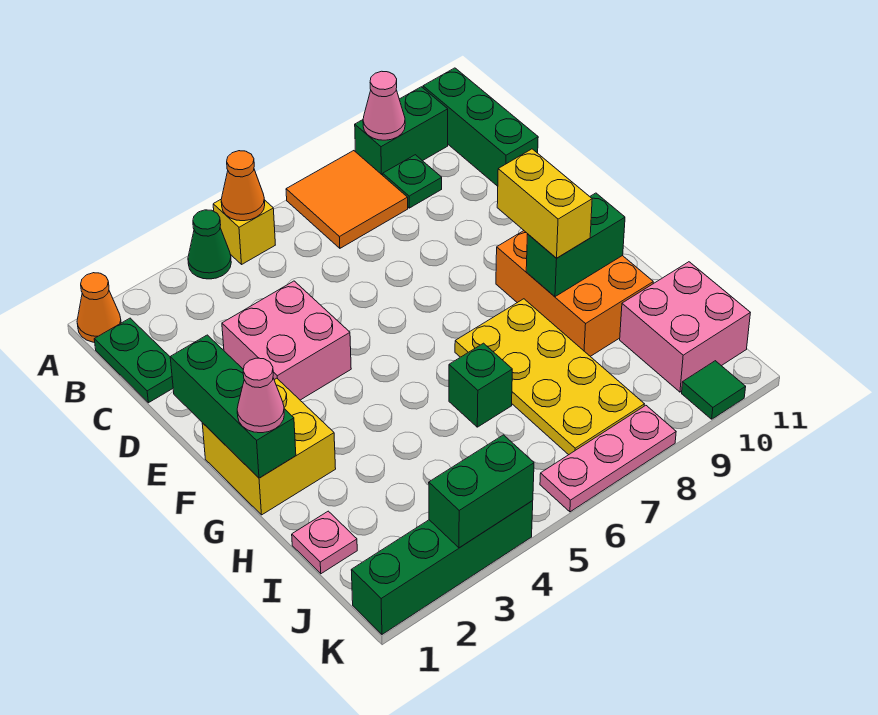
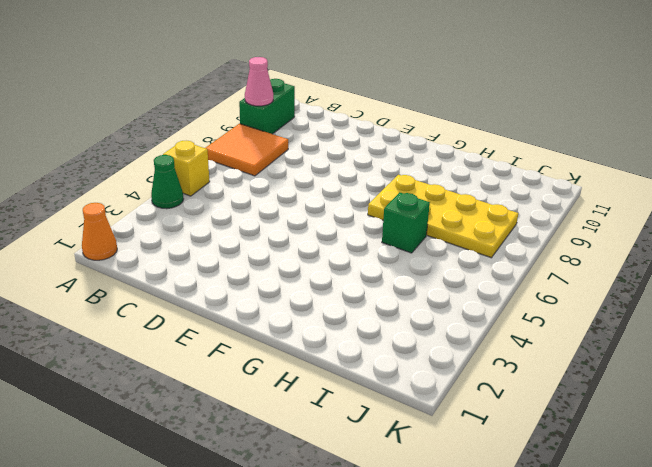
none -> green 1x3 brick [423,68,538,186]
none -> green 1x2 plate [94,318,173,403]
none -> green 1x1 plate [383,155,442,208]

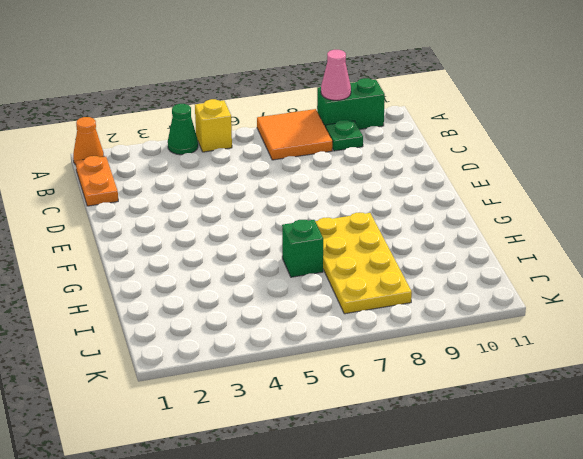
orange 1x2 plate [76,156,118,206] -> green 1x2 plate [94,318,173,403]
none -> green 1x3 brick [423,68,538,186]
none -> pink 2x2 brick [222,281,351,400]
none -> yellow 2x2 brick [202,378,336,515]

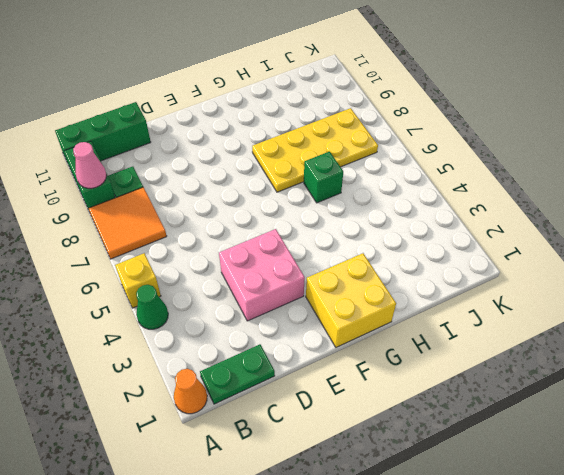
none -> orange 2x3 brick [496,231,653,356]
none -> pink 1x1 plate [292,511,357,574]
none -> pink 2x2 brick [620,262,750,392]

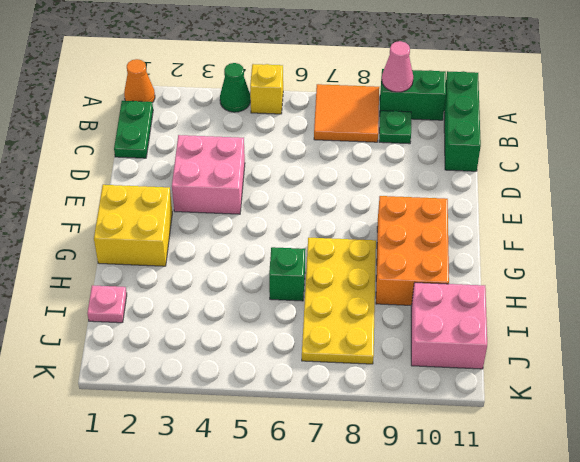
none -> green 1x4 brick [351,501,533,634]
none -> pink 1x3 plate [540,405,676,512]
none -> green 1x1 tile [682,361,746,419]

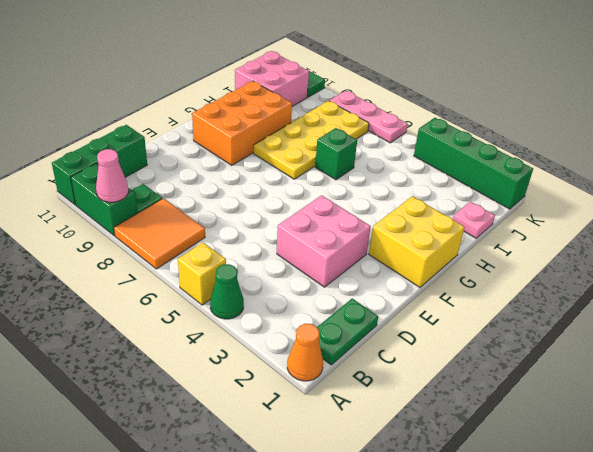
none -> orange 1x1 cone [221,151,265,221]
none -> green 1x3 brick [170,335,296,478]
none -> green 1x2 brick [526,193,625,297]

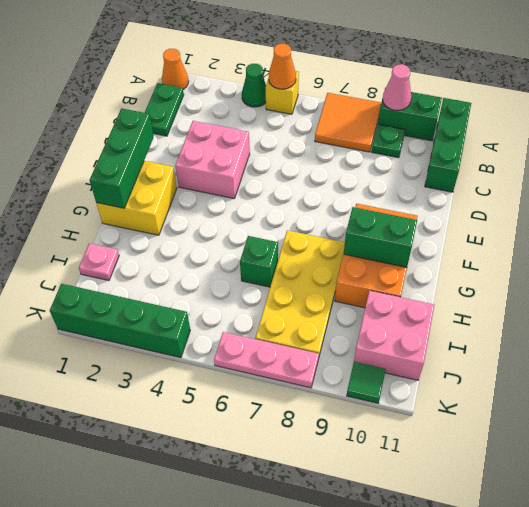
none -> green 1x2 brick [429,435,534,548]
none -> yellow 1x2 brick [497,149,592,258]
none -> pink 1x1 cone [237,358,284,433]

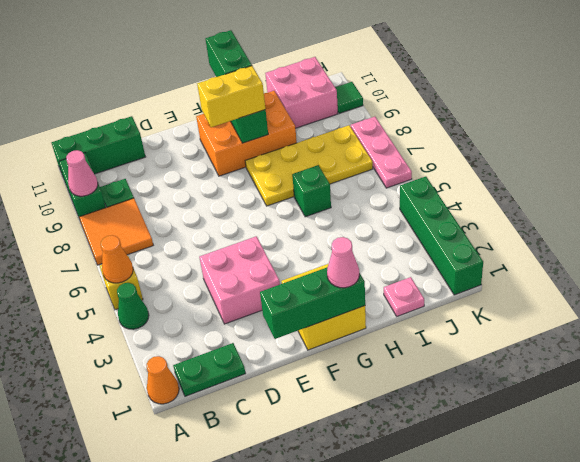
green 1x2 brick [206,30,252,77] -> green 1x2 brick moved to [429,435,534,548]

